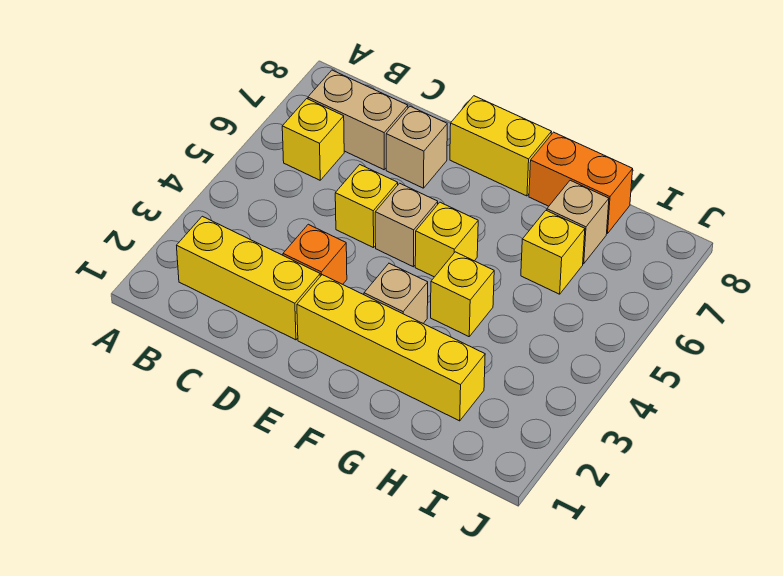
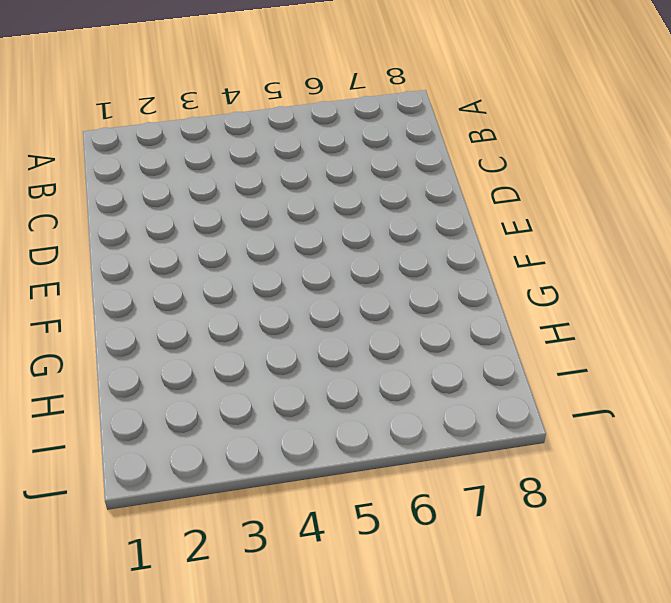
none -> yellow 1x3 brick [177,216,320,340]
none -> yellow 1x1 brick [282,99,344,180]
none -> tan 1x2 brick [308,70,408,170]

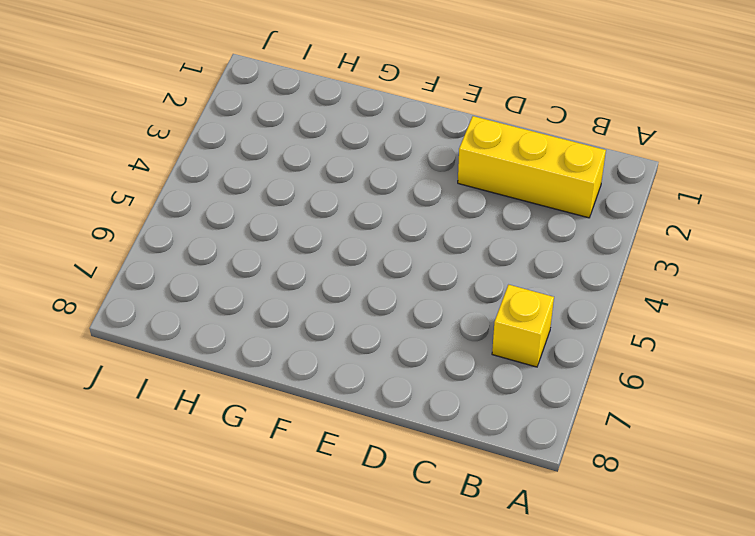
none -> tan 1x2 brick [308,70,408,170]
none -> orange 1x1 brick [283,224,347,284]
none -> yellow 1x1 brick [335,165,398,248]

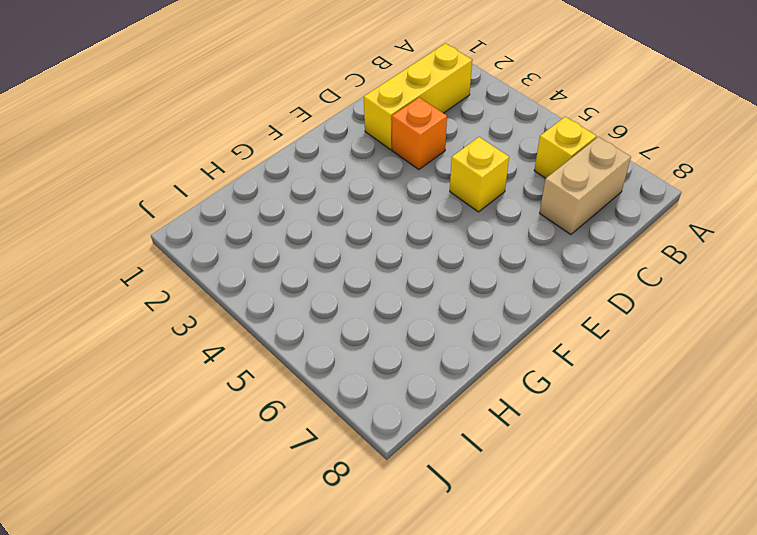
none -> tan 1x1 brick [386,106,447,188]
none -> yellow 1x4 brick [297,275,485,421]
none -> tan 1x1 brick [375,183,438,267]

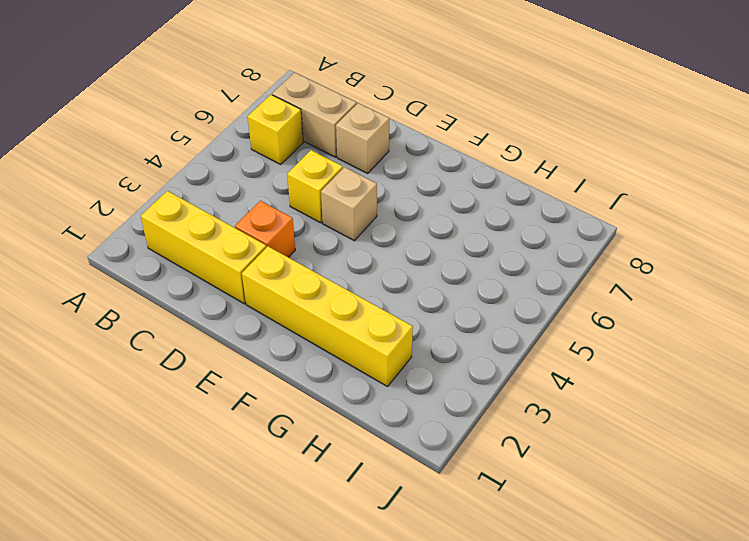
none -> yellow 1x2 brick [450,96,551,196]
none -> tan 1x1 brick [364,263,428,323]
none -> yellow 1x1 brick [415,202,478,277]

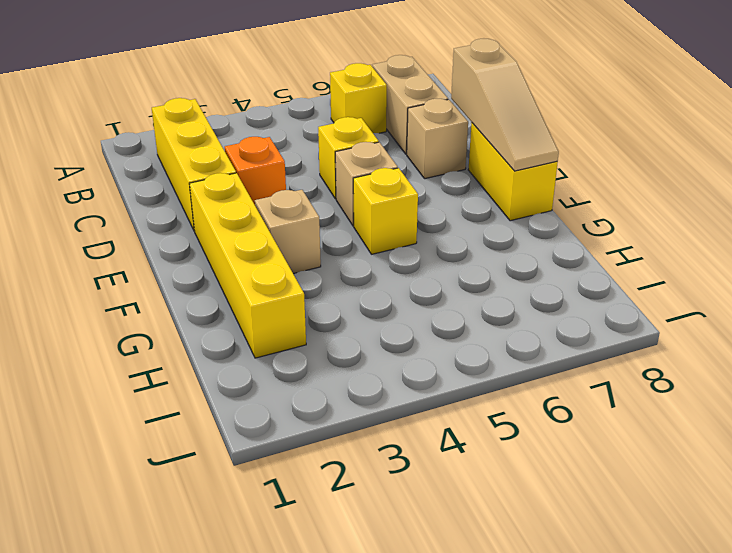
tan 1x3 slope [451,39,559,171] -> none
none -> yellow 1x1 brick [431,252,494,337]
none -> orange 1x2 brick [529,132,633,234]
none -> yellow 1x1 brick [521,211,585,294]

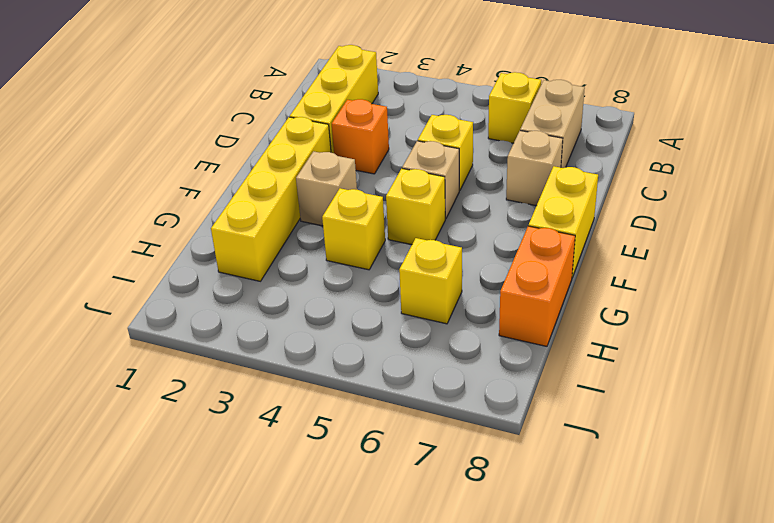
none -> tan 1x1 brick [547,180,609,264]

